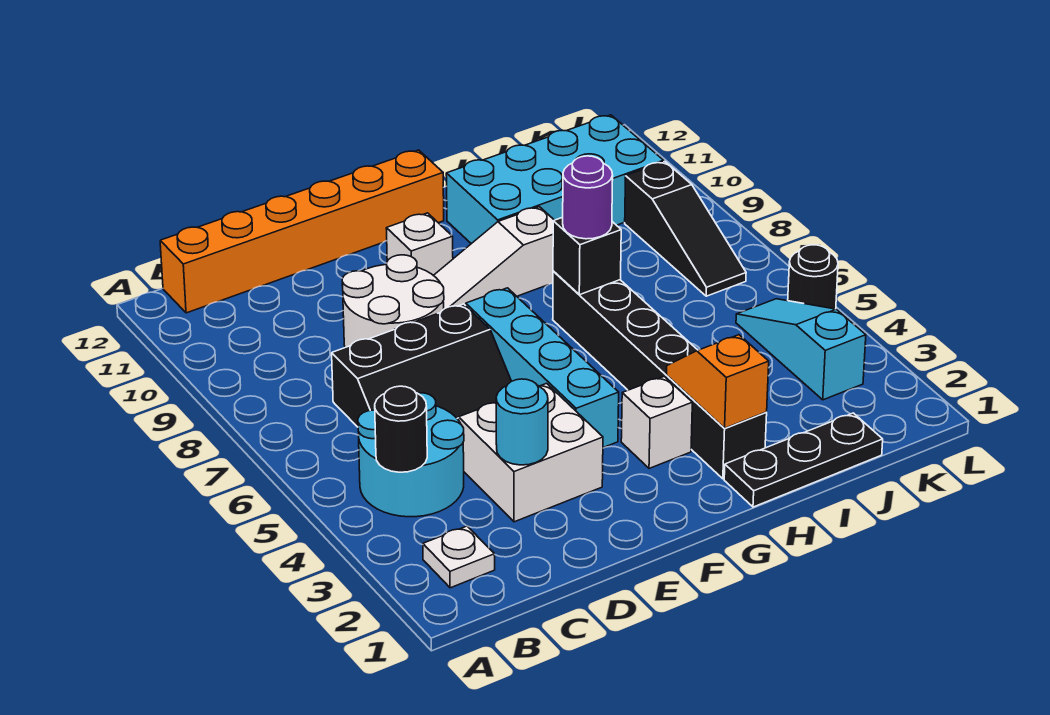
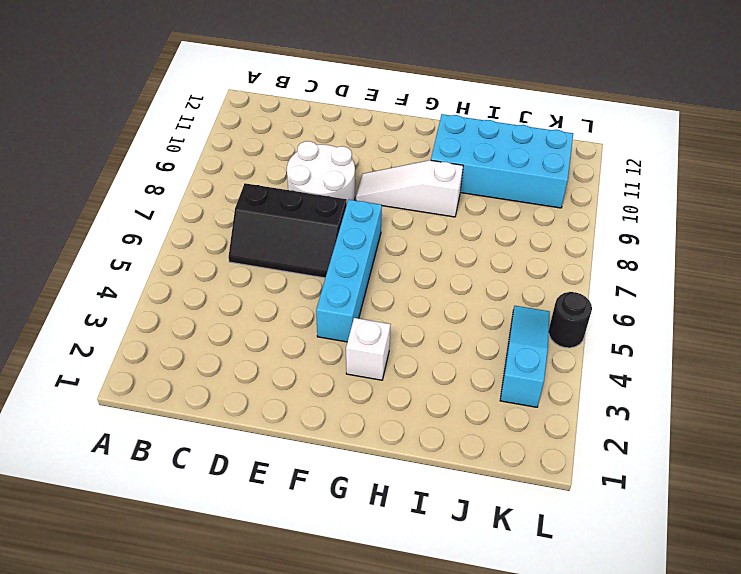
none -> white 1x1 plate [423,526,495,588]
none -> cyan 2x2 round brick [358,393,464,517]
none -> orange 1x6 brick [160,150,444,313]

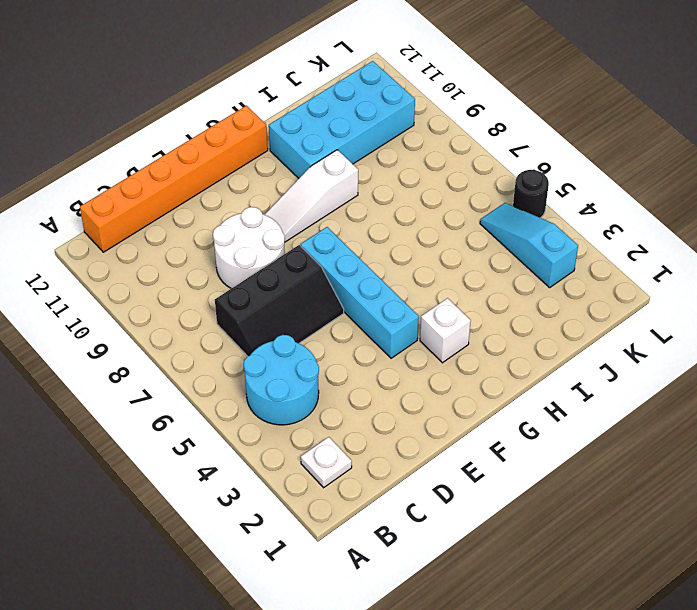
none -> white 2x2 brick [459,383,603,522]
none -> white 1x1 brick [386,213,453,275]
none -> black 1x3 plate [724,413,883,507]

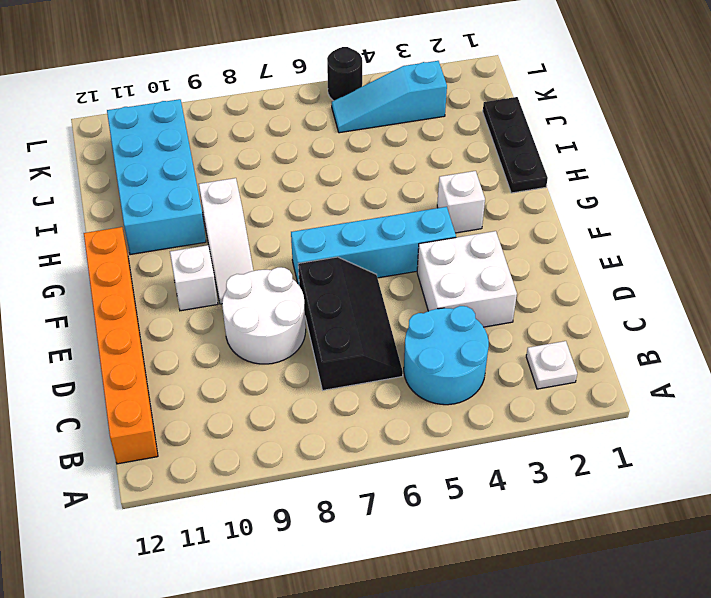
none -> black 1x6 brick [553,271,767,479]
none -> black 1x3 slope [625,162,746,296]
none -> black 1x1 round brick [375,386,427,472]

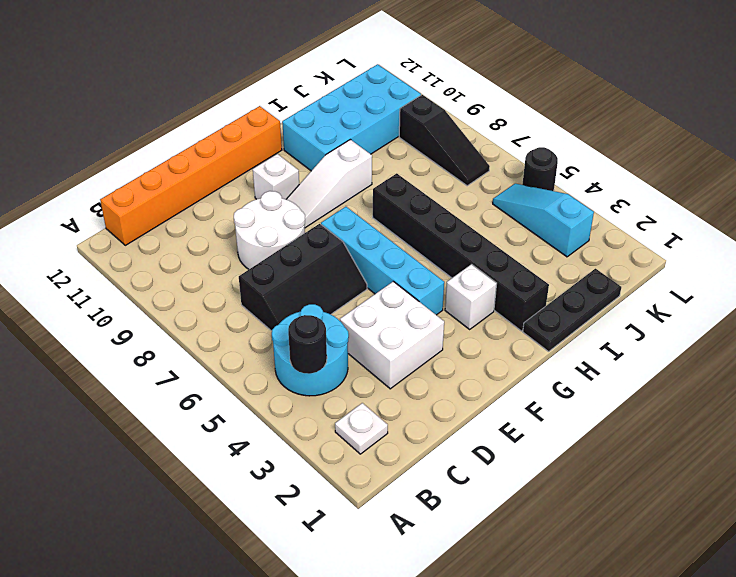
none -> cyan 1x1 round brick [496,379,548,465]
none -> orange 1x2 slope [667,335,769,428]
none -> black 1x1 brick [553,217,621,295]

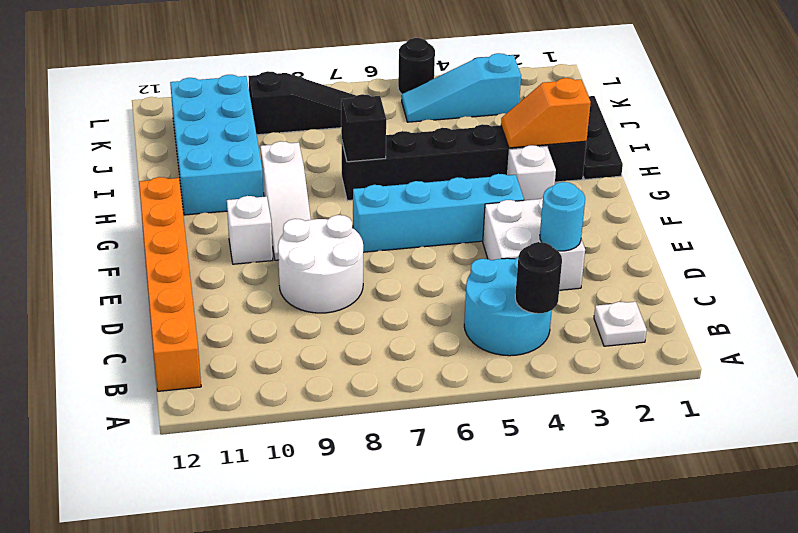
none -> black 2x3 slope [332,304,511,427]
none -> purple 1x1 round brick [563,156,613,239]

